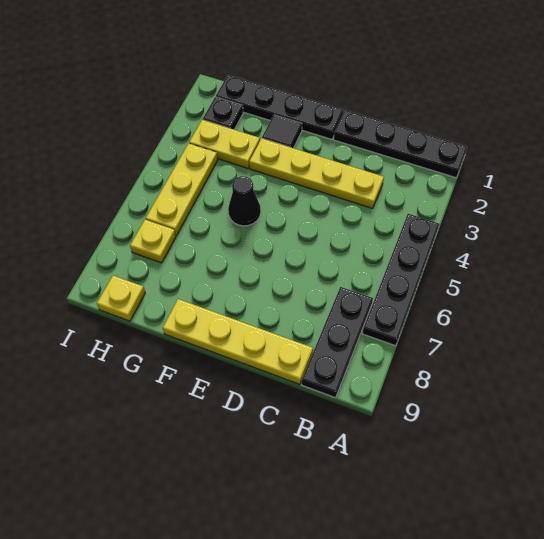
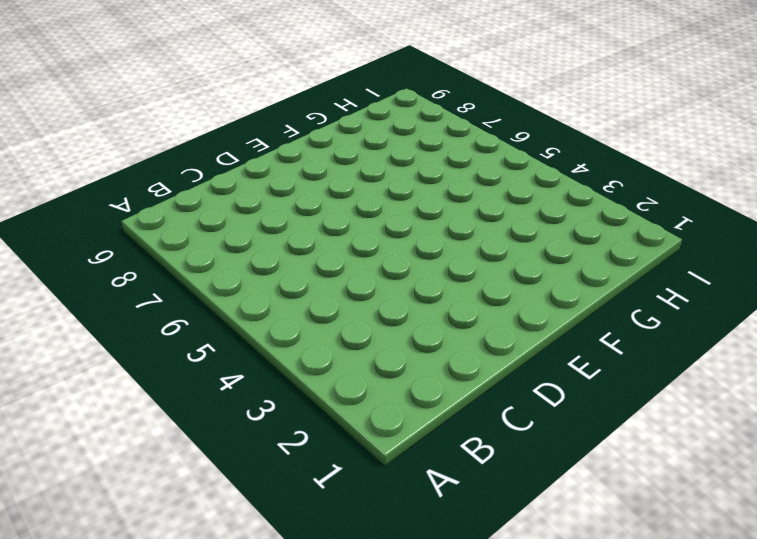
none -> black 1x4 plate [334,110,467,178]
none -> black 1x4 plate [362,214,439,346]
none -> black 1x3 plate [302,287,373,398]

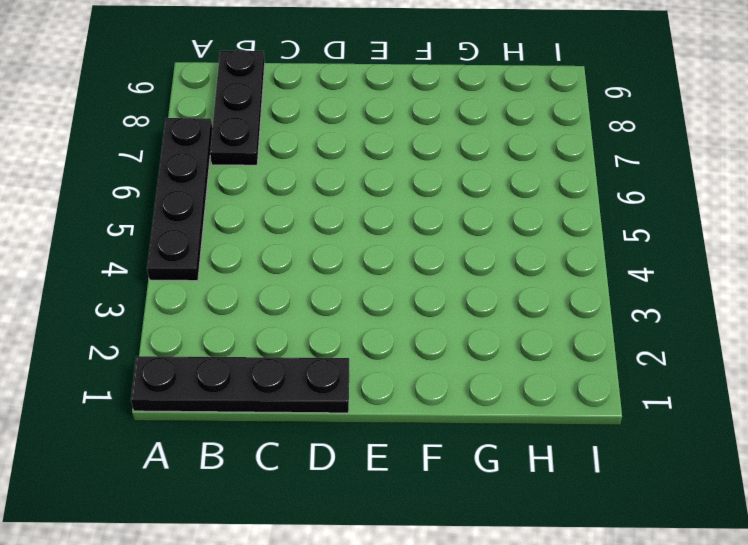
none -> yellow 1x4 plate [249,138,384,208]
none -> yellow 1x4 plate [163,299,313,384]
none -> black 1x4 plate [216,75,343,139]

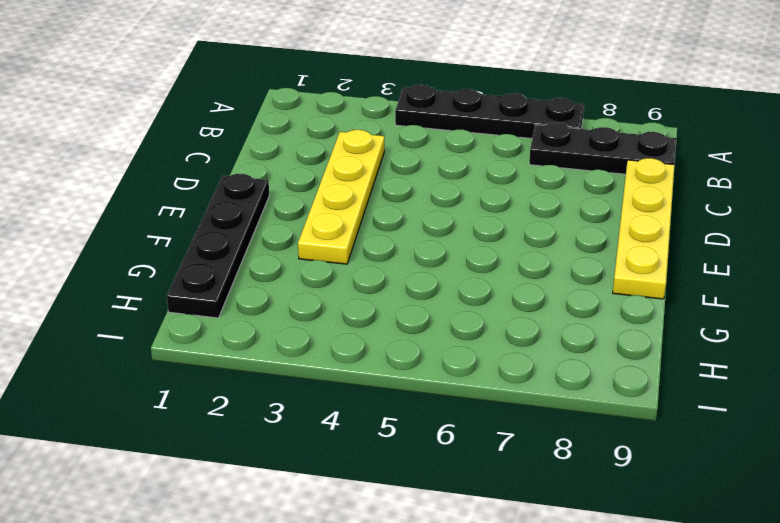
none -> black 1x4 plate [334,110,467,178]
none -> black 1x1 tile [262,115,302,148]
none -> black 1x1 cone [228,176,261,226]

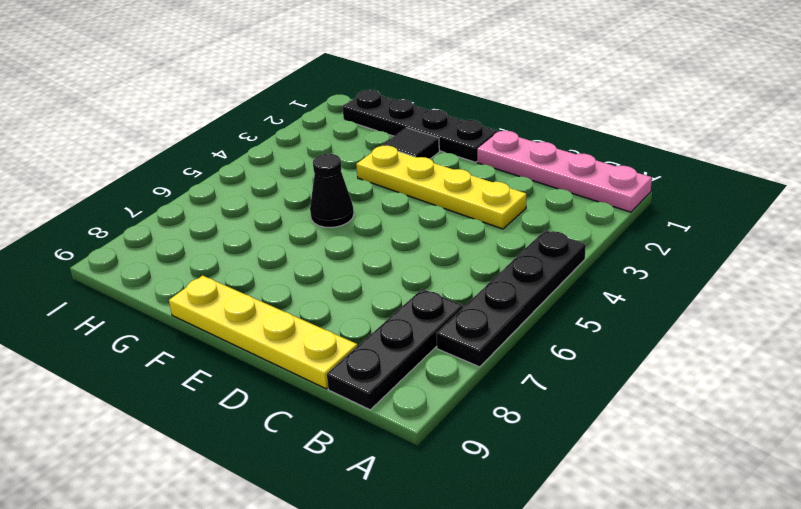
pink 1x4 plate [477,131,652,212] -> black 1x4 plate [334,110,467,178]
none -> yellow 1x2 plate [189,120,260,168]
none -> black 1x1 plate [203,97,243,130]
none -> yellow 1x3 plate [146,144,218,235]

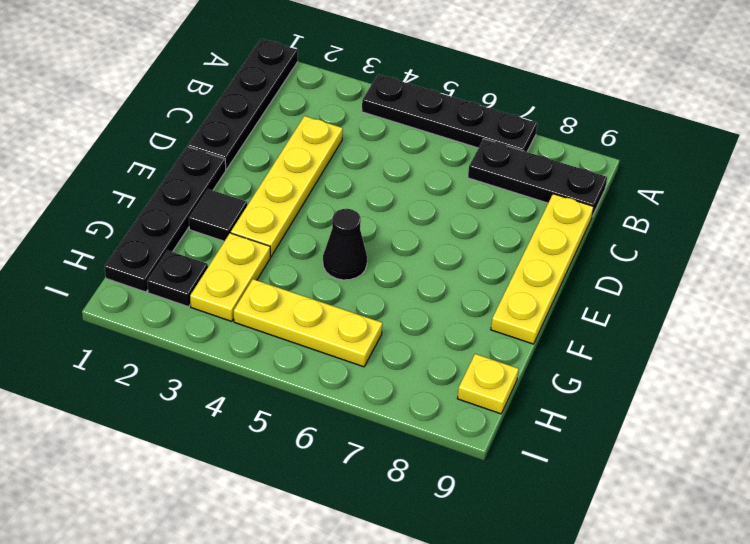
none -> yellow 1x1 plate [130,220,176,263]

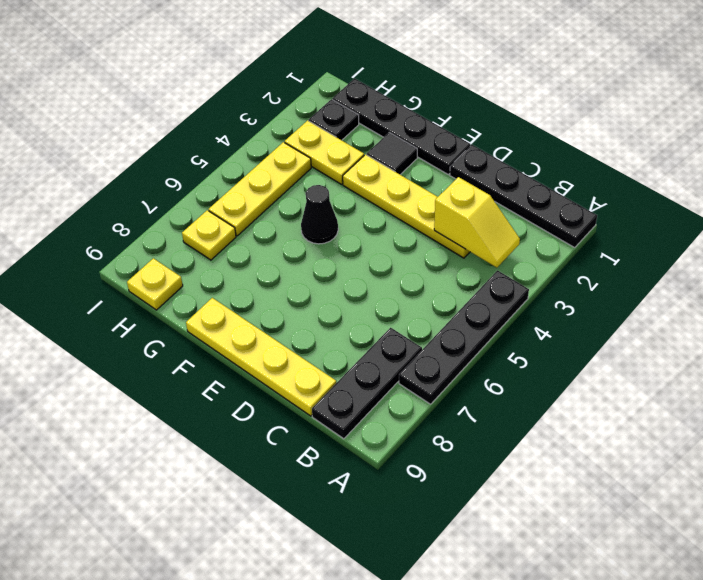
yellow 1x2 slope [434,177,520,268] -> none

